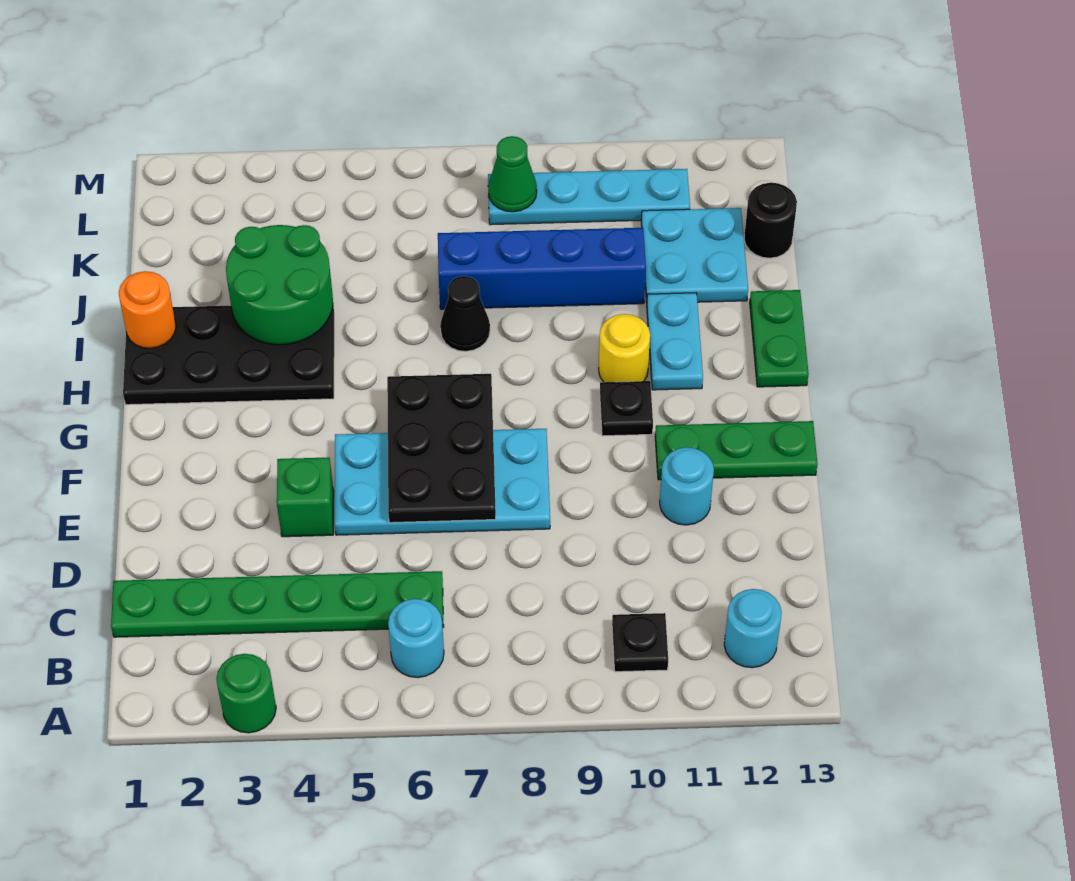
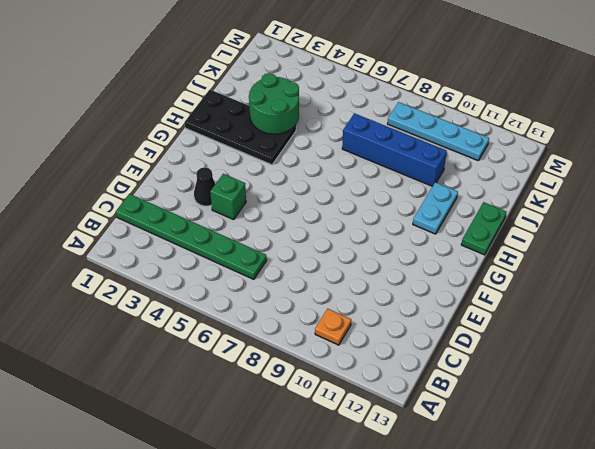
orange 1x1 plate [315,309,351,345] -> black 1x1 plate [612,613,668,672]
black 1x1 cone [194,167,215,206] -> black 1x1 cone moved to [440,276,490,351]
none -> green 1x1 round brick [216,654,276,733]
none -> cyan 1x1 round brick [388,599,444,678]
none -> cyan 1x1 round brick [724,589,782,668]

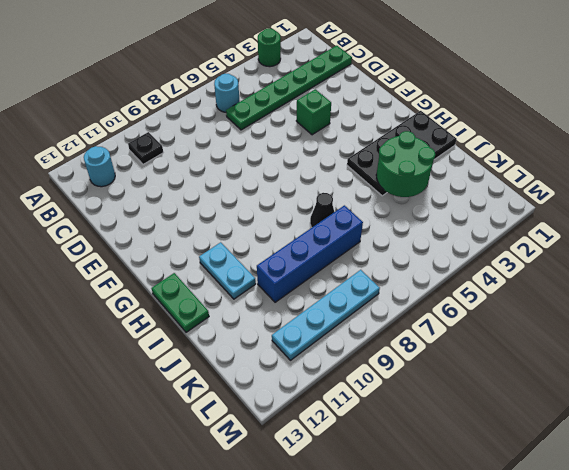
none -> cyan 2x4 plate [335,429,550,535]
none -> cyan 1x1 round brick [660,447,714,525]
none -> green 1x3 plate [655,421,817,480]

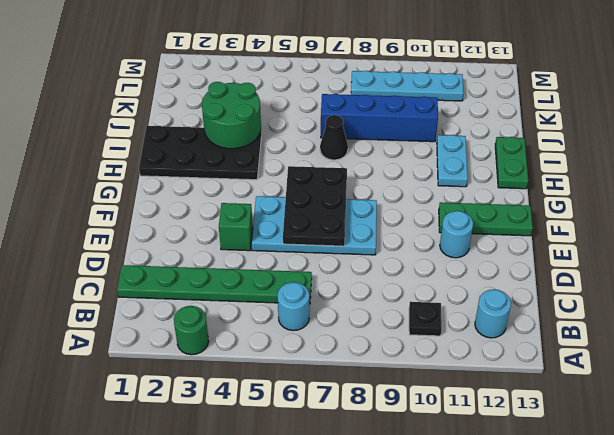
none -> black 1x1 plate [600,381,653,436]
none -> yellow 1x1 round brick [599,314,650,382]
none -> cyan 2x2 plate [641,208,748,303]

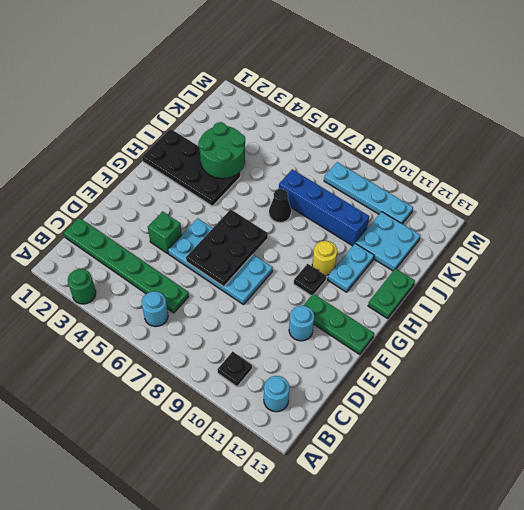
none -> black 1x1 round brick [744,183,797,258]
none -> orange 1x1 round brick [119,271,176,348]
none -> green 1x1 cone [488,136,537,212]

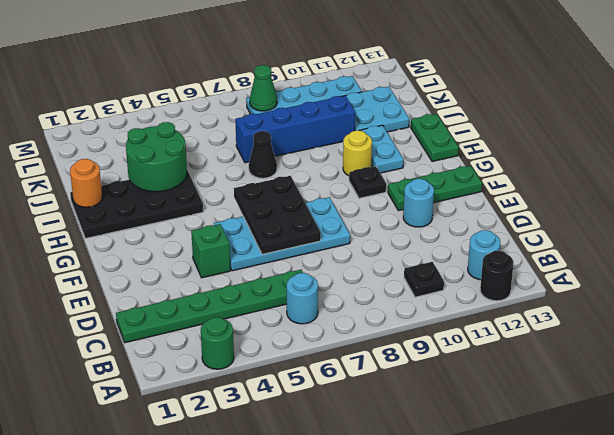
black 1x1 round brick [480,251,514,301] -> black 1x1 round brick moved to [744,183,797,258]

